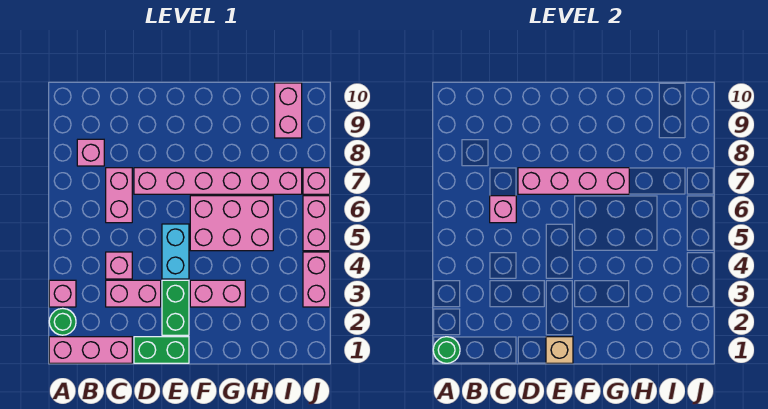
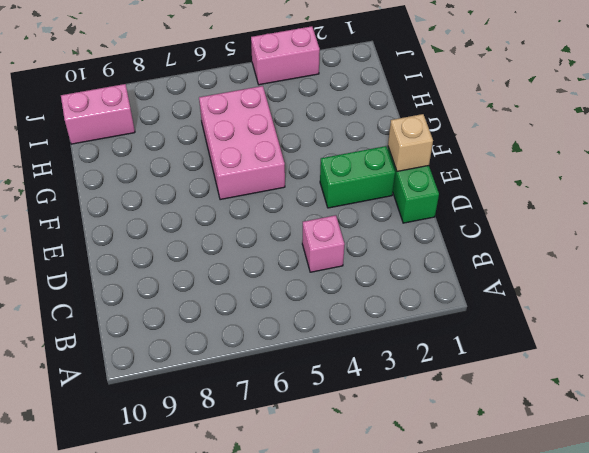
none -> pink 1x3 brick [49,337,132,363]
none -> green 1x1 round brick [49,308,76,335]
none -> pink 1x1 brick [49,280,76,307]

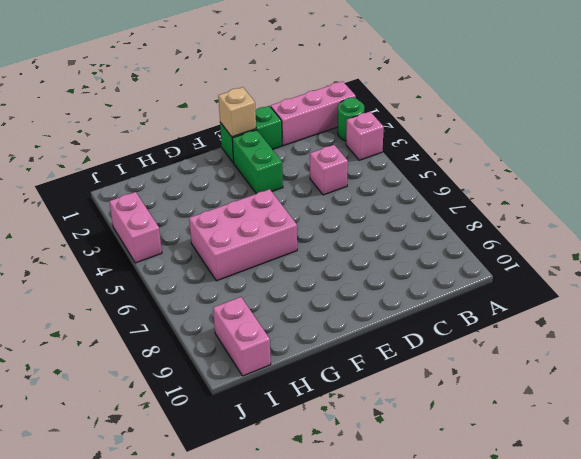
none -> pink 1x1 brick [77,139,104,166]
none -> pink 1x2 brick [106,280,161,307]
none -> pink 1x2 brick [106,168,132,223]

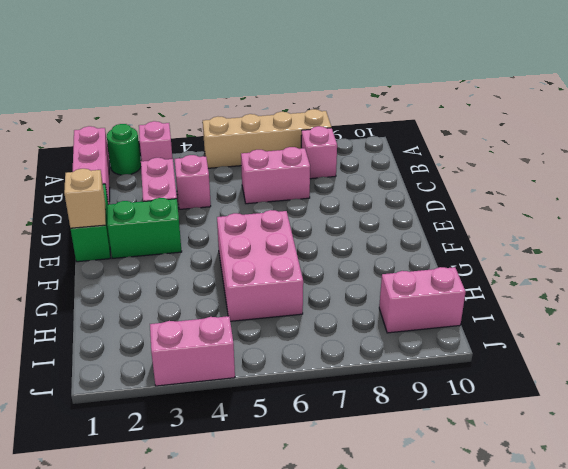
tan 1x4 brick [203,109,331,168] -> none
none -> pink 1x6 brick [134,168,302,194]
none -> cyan 1x2 brick [162,224,189,279]
none -> pink 1x2 brick [190,280,245,307]

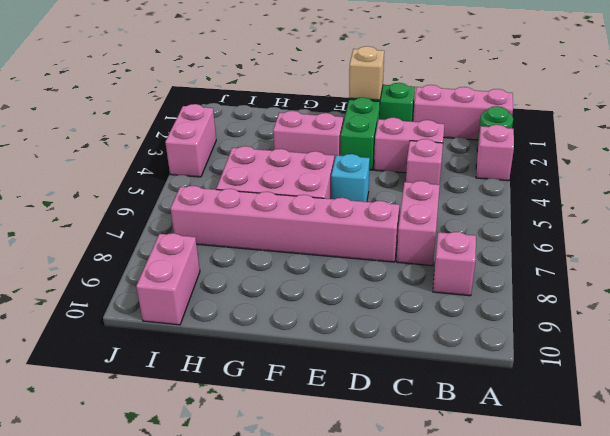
cyan 1x1 brick [331,154,370,202] -> cyan 1x2 brick [162,224,189,279]
none -> pink 1x2 brick [303,196,330,251]
none -> pink 1x1 brick [303,168,330,194]
none -> green 1x1 round brick [433,337,460,363]

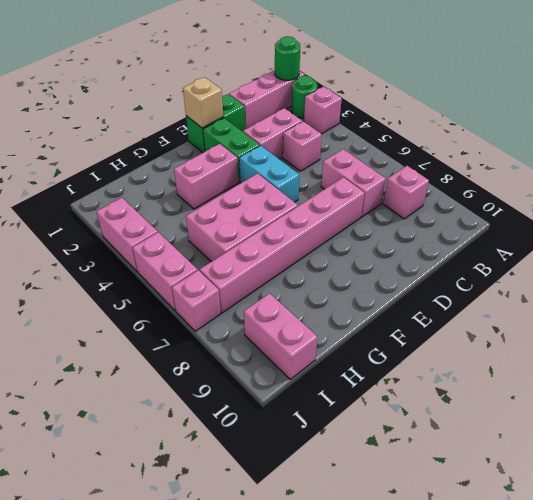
none -> pink 1x1 brick [490,196,516,223]
none -> pink 1x4 brick [518,168,629,194]

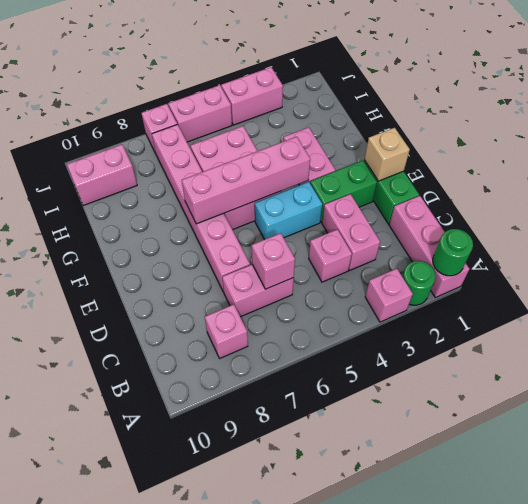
pink 1x4 brick [182,137,310,224] -> pink 1x4 brick turned to [518,168,629,194]

